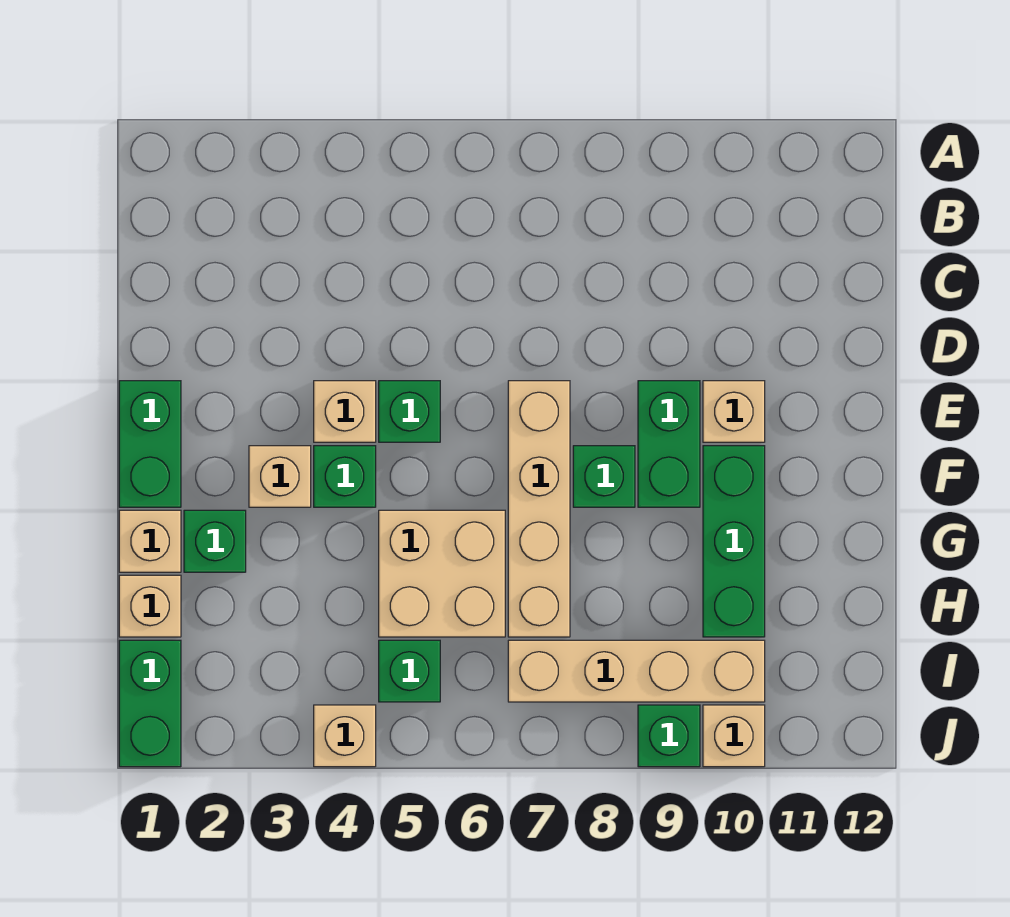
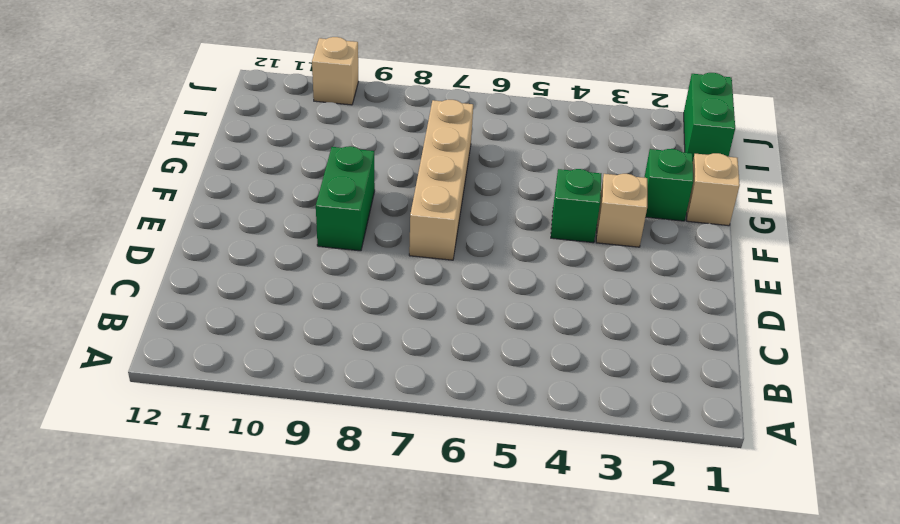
none -> green 1x2 brick [119,381,181,507]
none -> tan 1x1 brick [314,381,376,442]
none -> green 1x1 brick [379,381,440,442]

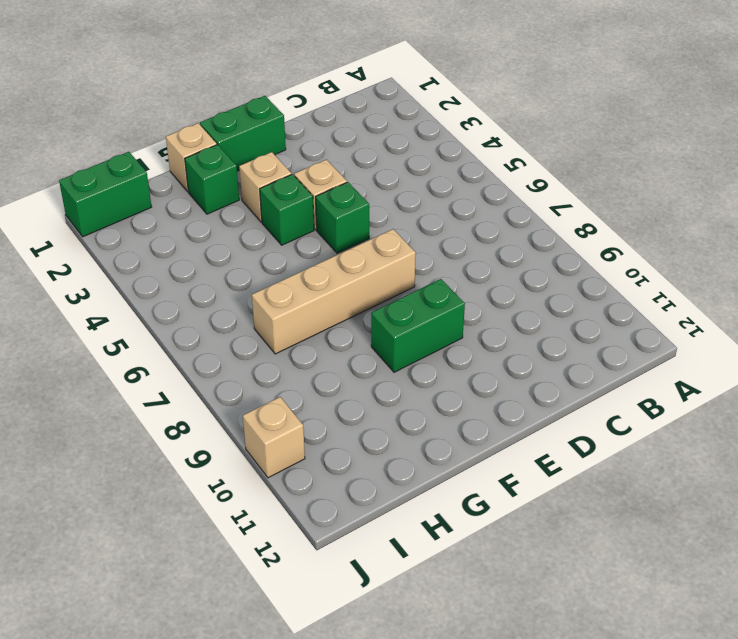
none -> tan 1x1 brick [703,381,765,442]
none -> green 1x1 brick [573,446,635,507]
none -> green 1x3 brick [703,446,765,637]

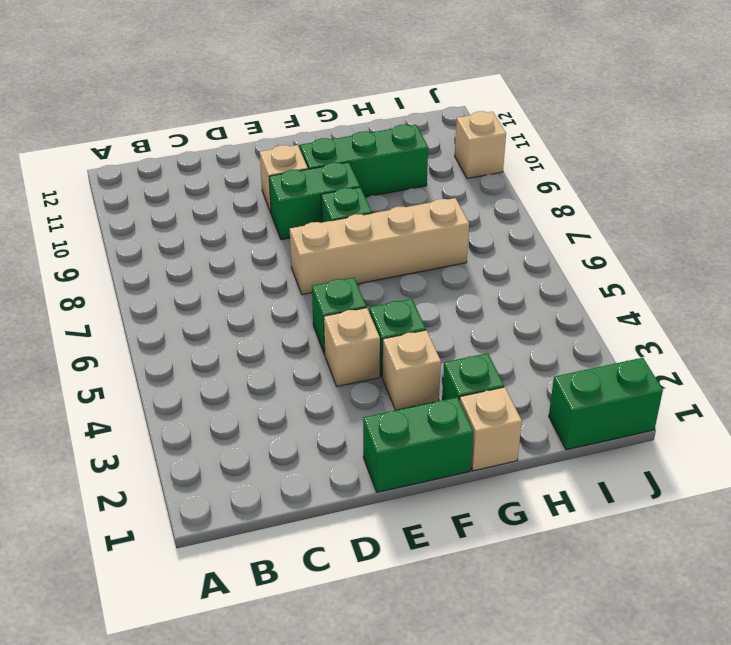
none -> tan 2x2 brick [379,510,505,637]
none -> tan 1x1 brick [119,575,181,637]
none -> green 1x1 brick [379,640,440,702]

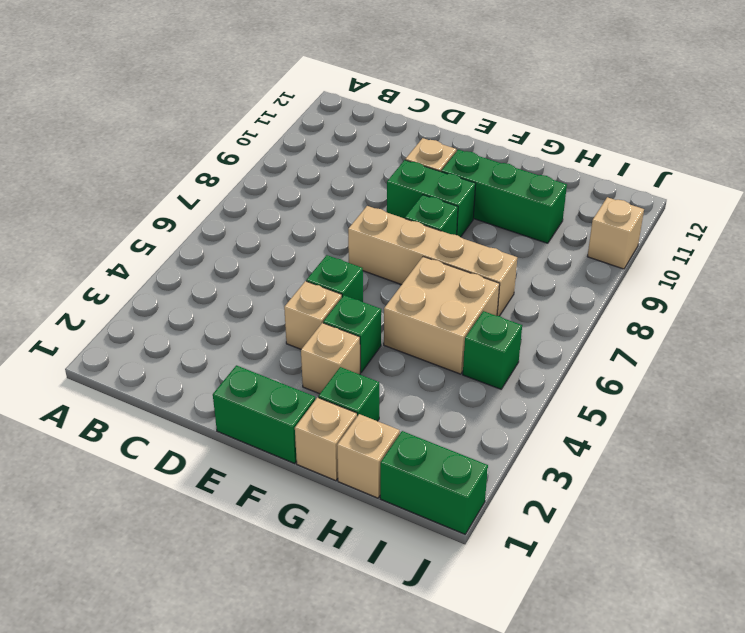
none -> tan 1x4 brick [508,640,765,702]
none -> tan 1x1 brick [314,705,376,767]
none -> green 1x1 brick [638,705,700,767]

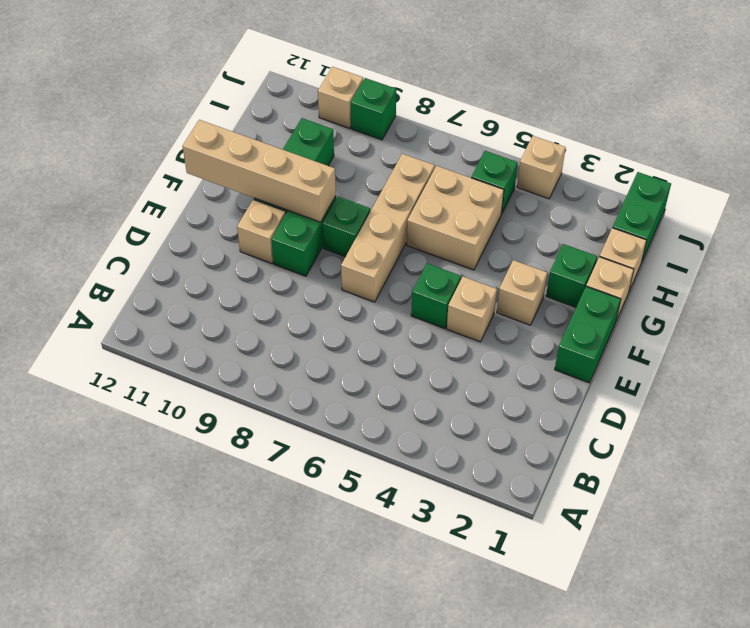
tan 1x4 brick [183,120,336,222] -> tan 1x4 brick moved to [508,640,765,702]
none -> green 1x1 brick [314,446,376,507]

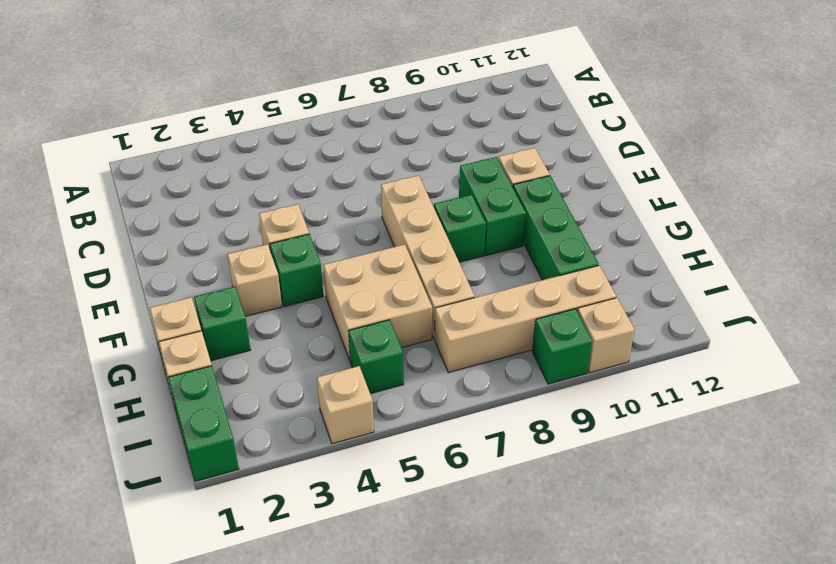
none -> green 1x2 brick [119,381,181,507]
none -> green 1x1 brick [379,381,440,442]

